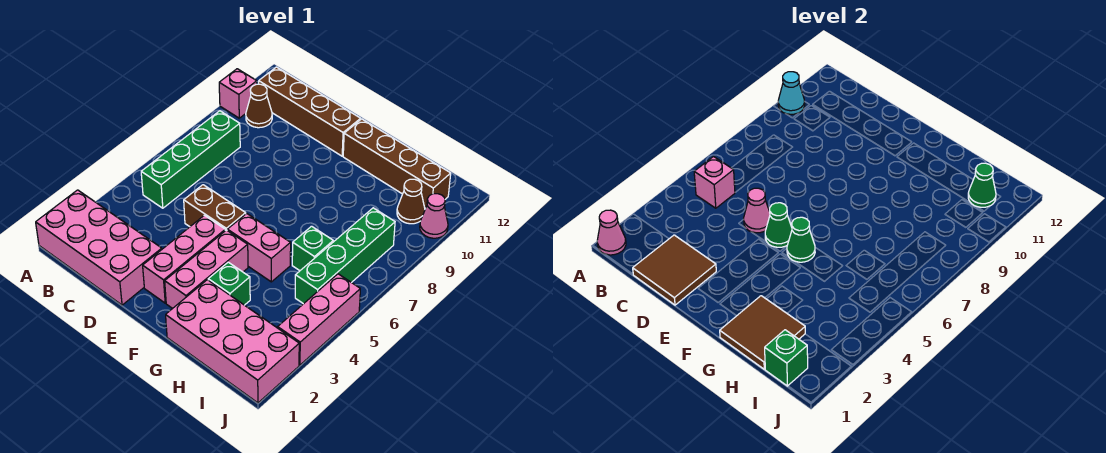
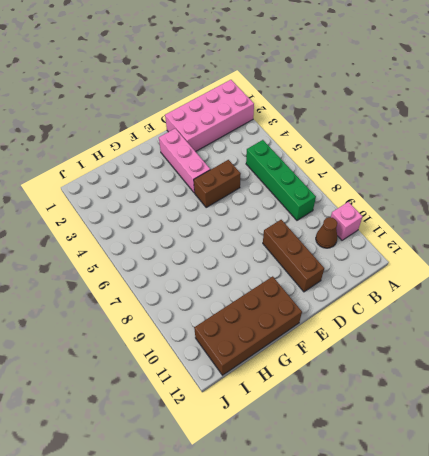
brown 1x3 brick [263,220,324,292] -> brown 1x4 brick [259,67,361,156]
brown 2x4 brick [194,276,302,375] -> brown 1x4 brick [343,119,451,208]
none -> pink 1x3 brick [165,230,248,309]
none -> pink 1x2 brick [227,213,291,282]
none -> pink 2x4 brick [166,280,299,403]

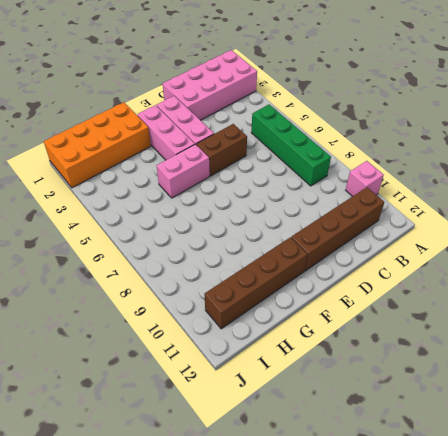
orange 2x4 brick [44,102,151,188] -> pink 2x4 brick [166,280,299,403]
none -> brown 1x1 cone [246,84,272,128]
none -> green 1x1 brick [208,262,250,305]
none -> green 1x1 brick [292,226,333,271]

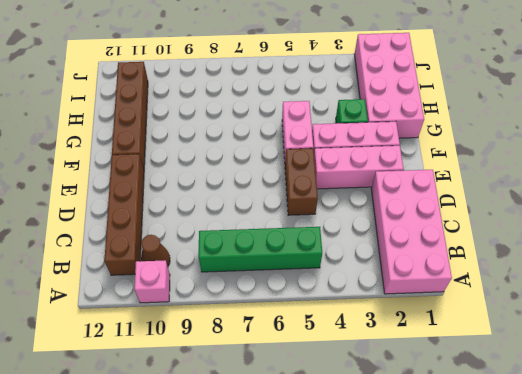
none -> green 1x1 brick [292,226,333,271]
none -> green 1x4 brick [295,208,395,304]
none -> brown 1x1 cone [397,179,425,224]

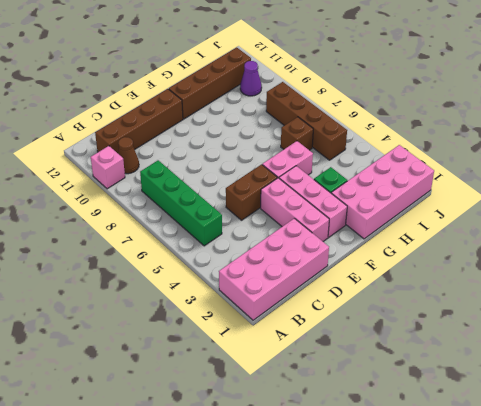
brown 1x1 brick [281,117,313,150] -> green 1x1 brick [292,226,333,271]
brown 1x4 brick [266,82,347,160] -> green 1x4 brick [295,208,395,304]
purple 1x1 cone [240,61,262,96] -> brown 1x1 cone [397,179,425,224]
none -> pink 1x3 brick [278,274,360,365]
none -> pink 1x1 cone [420,194,448,238]
none -> pink 1x1 cone [597,210,626,255]

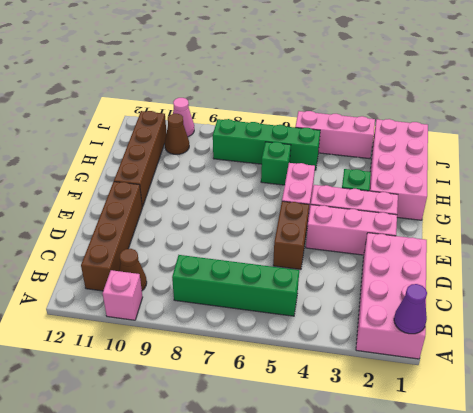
purple 1x1 cone [394,284,427,334] -> pink 1x1 cone [597,210,626,255]
none -> cyan 1x1 cone [778,72,805,114]
none -> pink 1x1 brick [694,157,735,208]
none -> brown 2x2 tile [633,235,716,305]

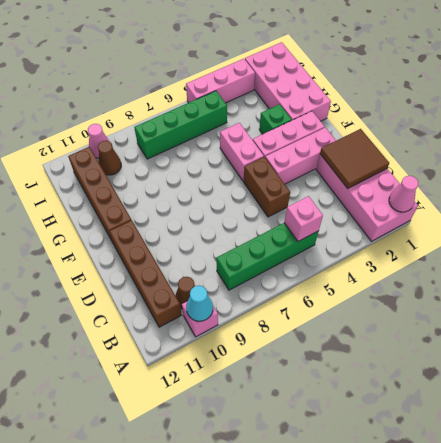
none -> green 1x1 brick [292,226,333,271]
none -> pink 1x1 cone [744,188,770,233]
none -> green 1x1 cone [765,203,792,247]

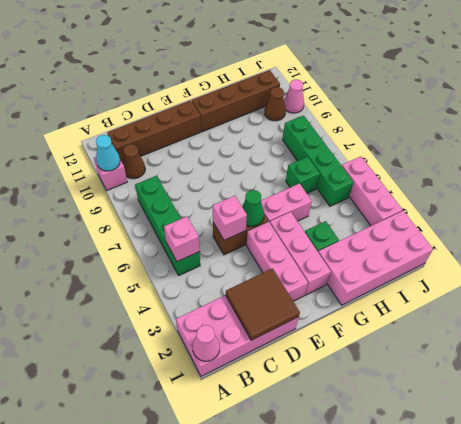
pink 1x1 brick [213,196,247,240] -> pink 1x1 cone [744,188,770,233]
none -> green 1x1 cone [787,217,815,262]
none -> brown 2x2 tile [720,296,805,369]
none -> green 1x1 brick [765,330,808,386]

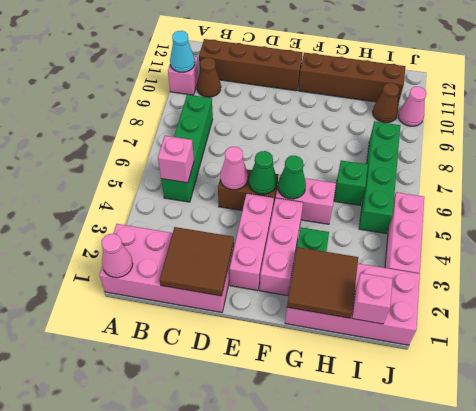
pink 1x1 brick [352,273,393,324] -> green 1x1 brick [765,330,808,386]
none -> green 1x1 cone [968,163,996,207]

